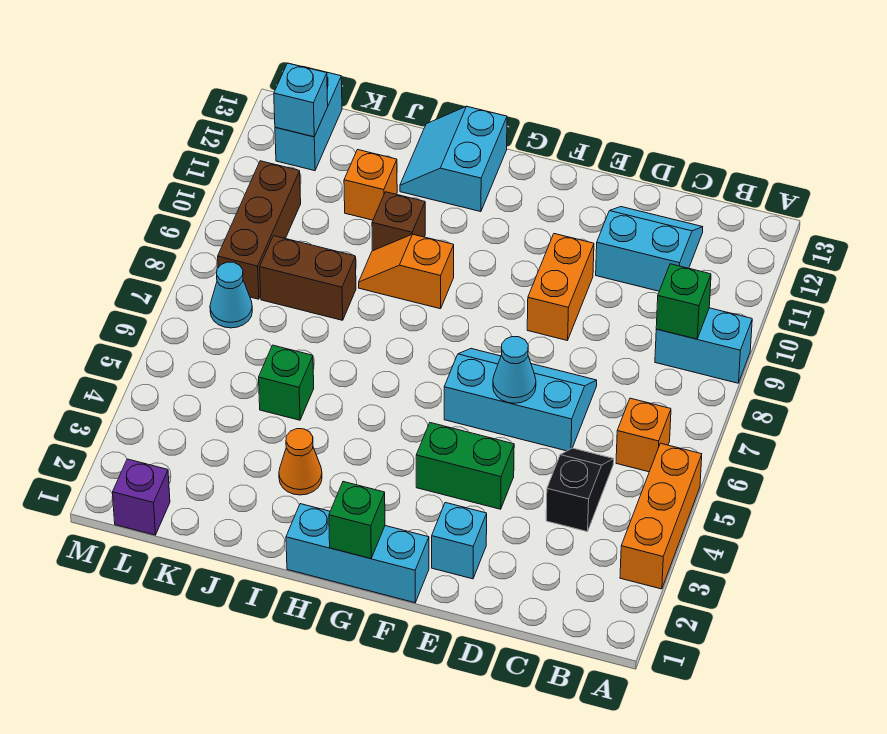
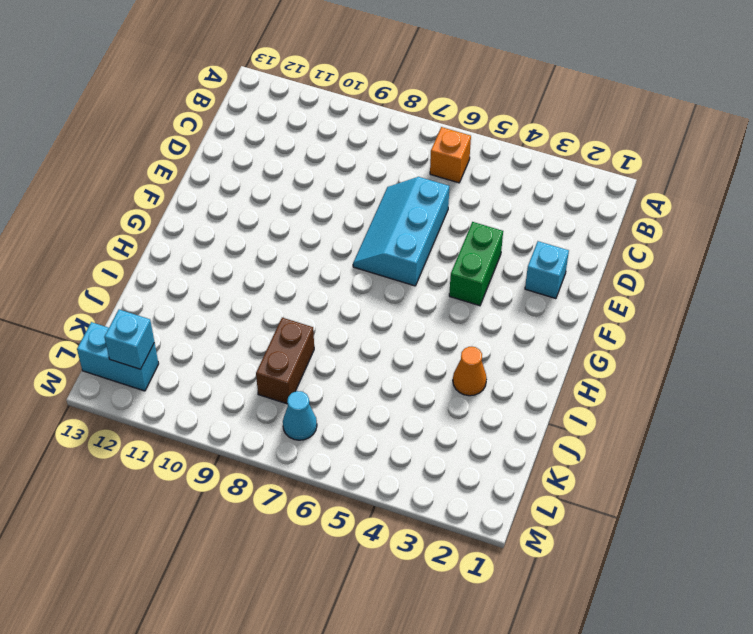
none -> orange 1x3 brick [620,443,702,589]
none -> cyan 1x2 brick [655,308,752,383]
none -> black 1x2 slope [546,448,614,532]

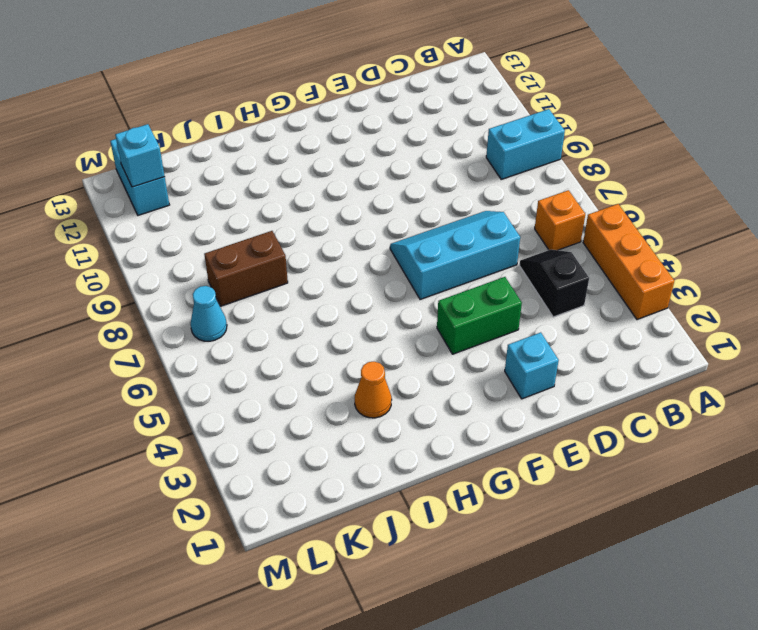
none -> cyan 2x2 slope [596,207,703,291]
none -> orange 1x2 brick [527,234,594,341]
none -> cyan 1x3 brick [286,504,429,603]

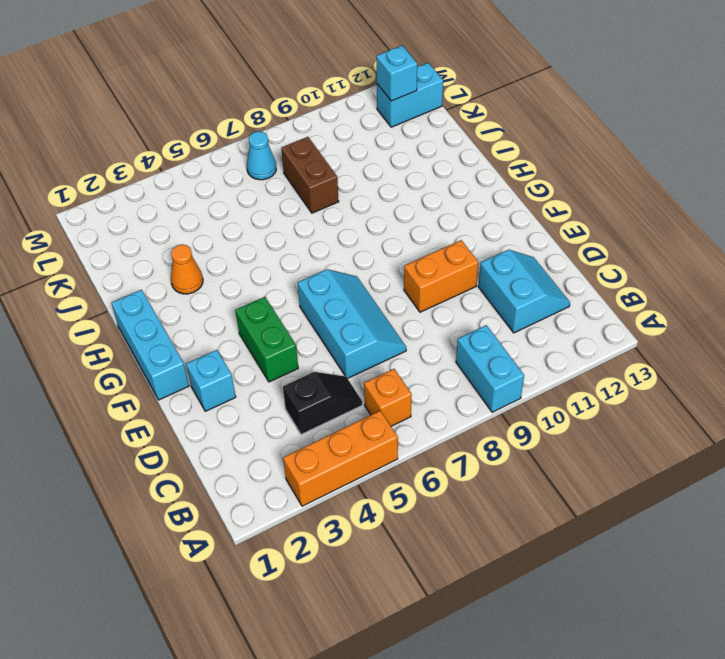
none -> orange 1x2 slope [359,234,454,309]
none -> cyan 2x2 slope [400,106,507,212]
none -> brown 1x1 brick [372,192,425,251]

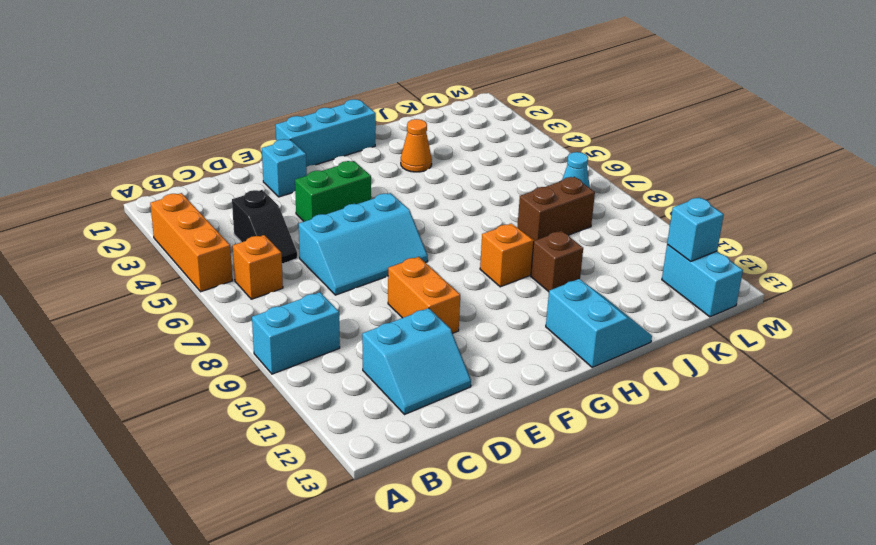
none -> green 1x1 brick [259,345,314,420]
none -> orange 1x1 brick [344,150,397,220]
none -> purple 1x1 brick [113,459,170,535]

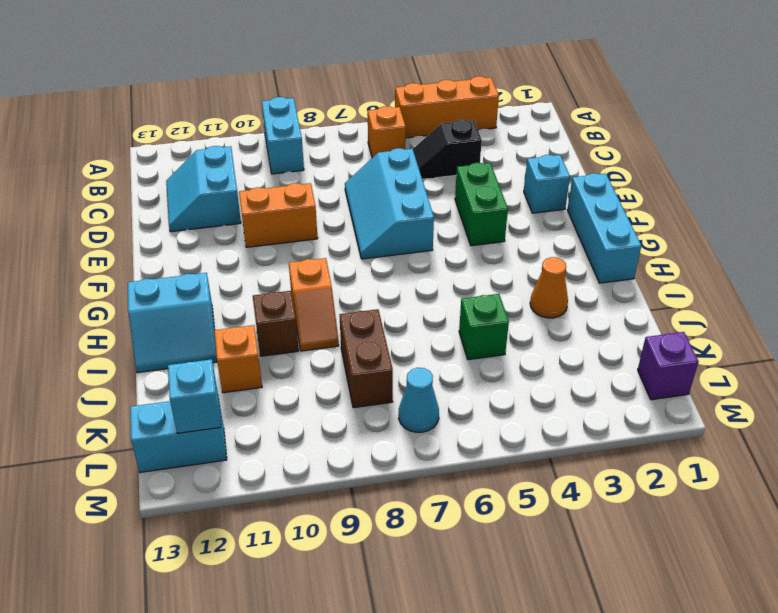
none -> brown 1x3 brick [218,161,301,299]
none -> green 1x1 brick [656,264,711,339]
none -> cyan 1x1 cone [493,337,536,403]

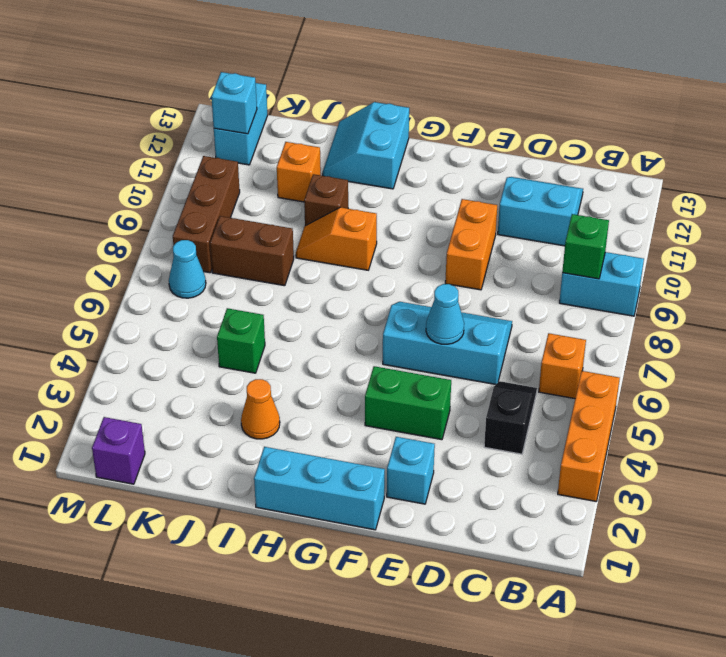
none -> green 1x1 brick [329,482,385,559]

